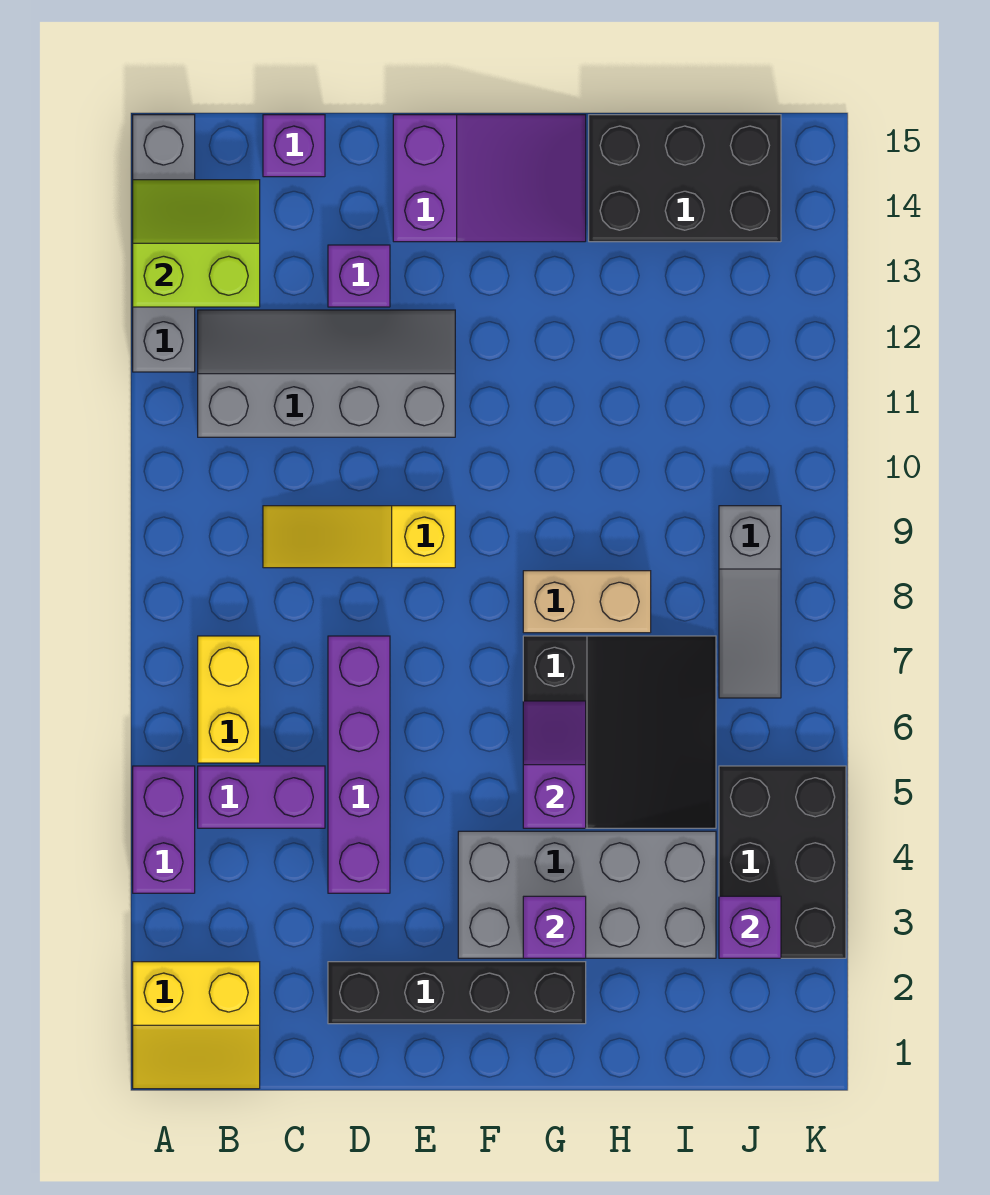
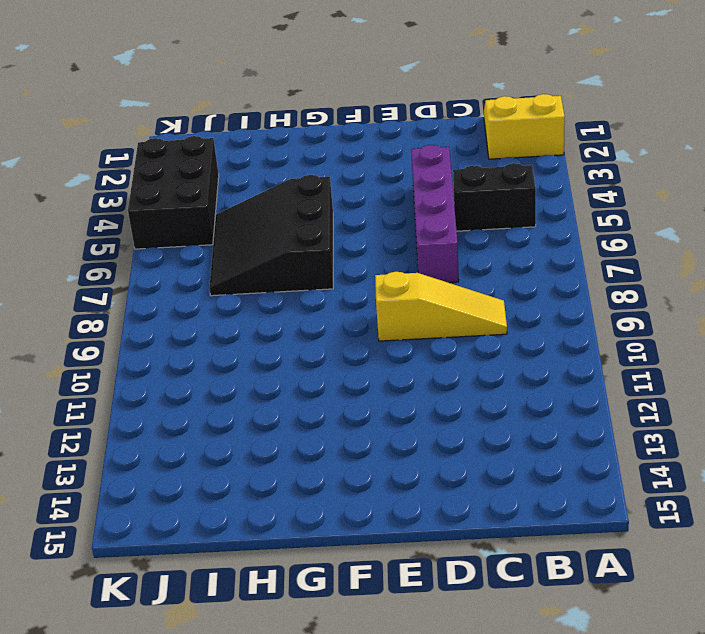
black 1x2 brick [453,163,536,231] -> purple 1x2 brick [198,766,325,828]
none -> purple 1x2 brick [133,766,195,893]
none -> grey 1x4 brick [133,115,195,372]
none -> yellow 1x2 brick [198,636,260,763]

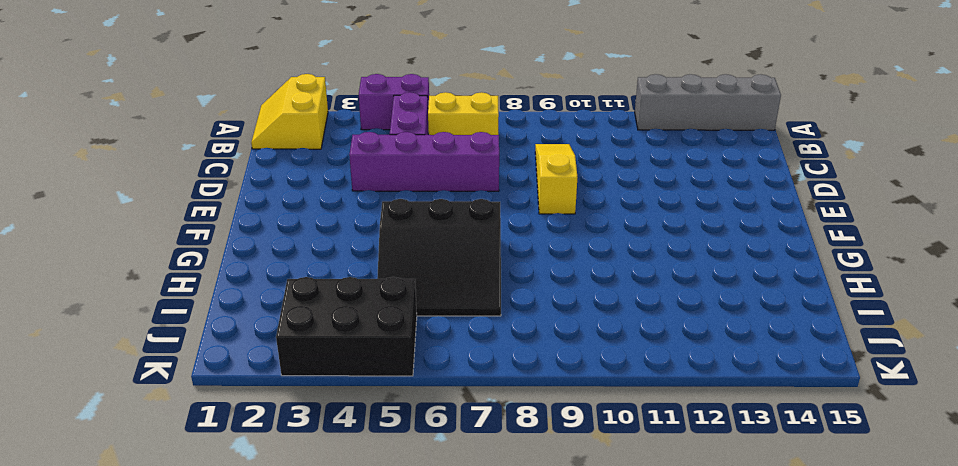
none -> grey 2x4 slope [198,310,455,437]
none -> purple 1x1 brick [263,115,325,177]
none -> black 1x4 brick [328,962,586,1024]

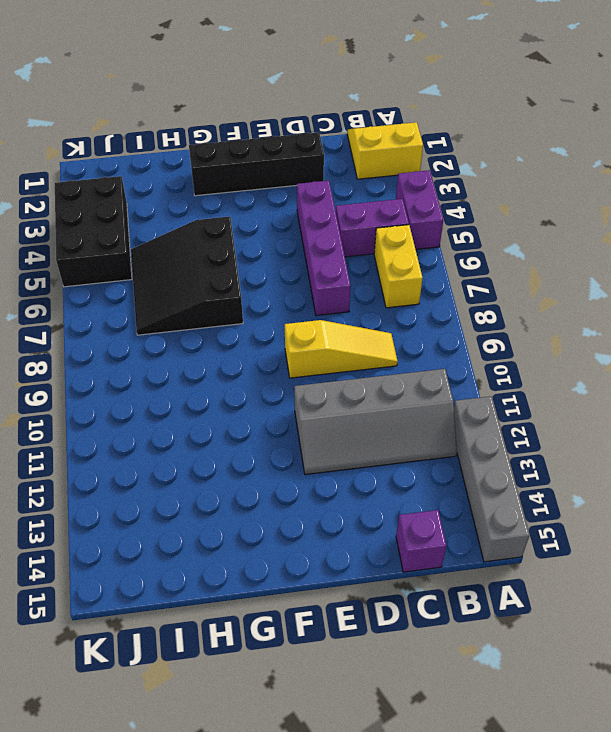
none -> purple 1x1 brick [328,245,390,307]
none -> purple 2x3 slope [393,115,586,242]
none -> grey 2x4 brick [458,831,716,958]

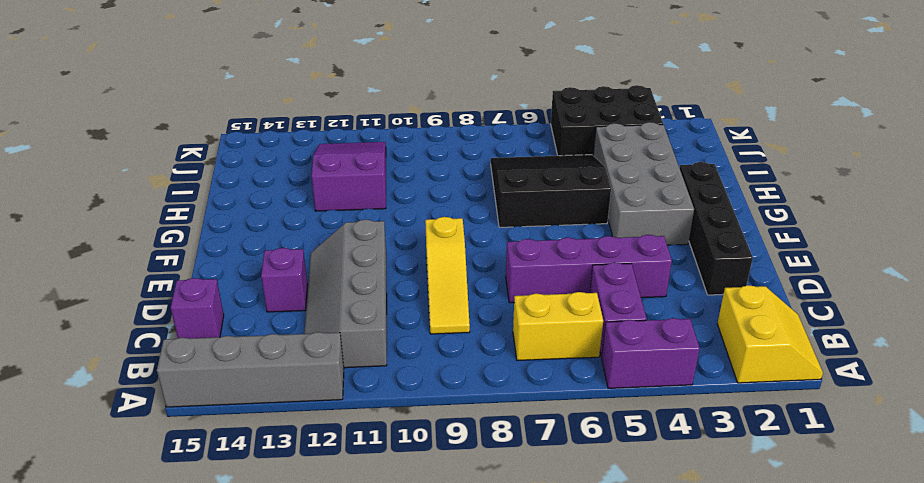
purple 2x3 slope [311,142,386,211] -> purple 2x3 slope moved to [393,115,586,242]
none -> tan 1x2 brick [523,571,651,633]
none -> black 2x3 brick [589,115,781,242]
none -> grey 1x3 slope [719,506,781,698]

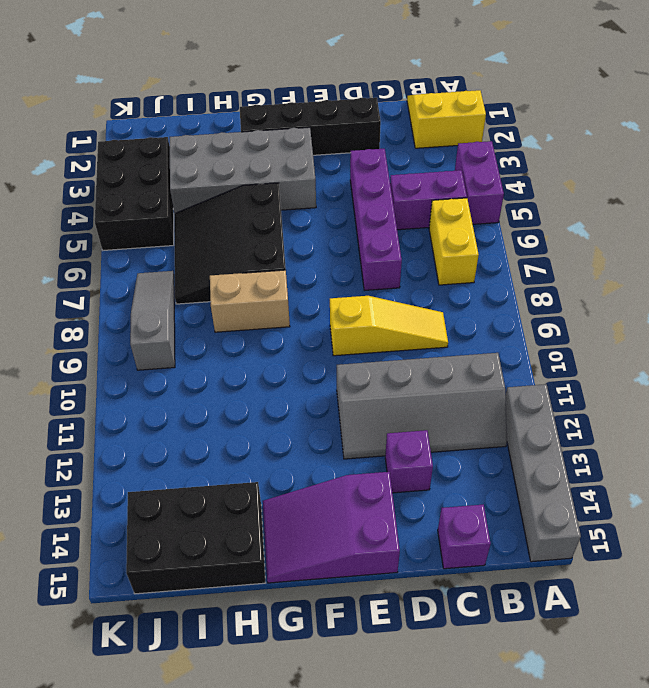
none -> lime 2x2 slope [133,180,260,307]
none -> purple 1x1 brick [523,896,586,958]
none -> purple 1x2 slope [523,701,586,828]

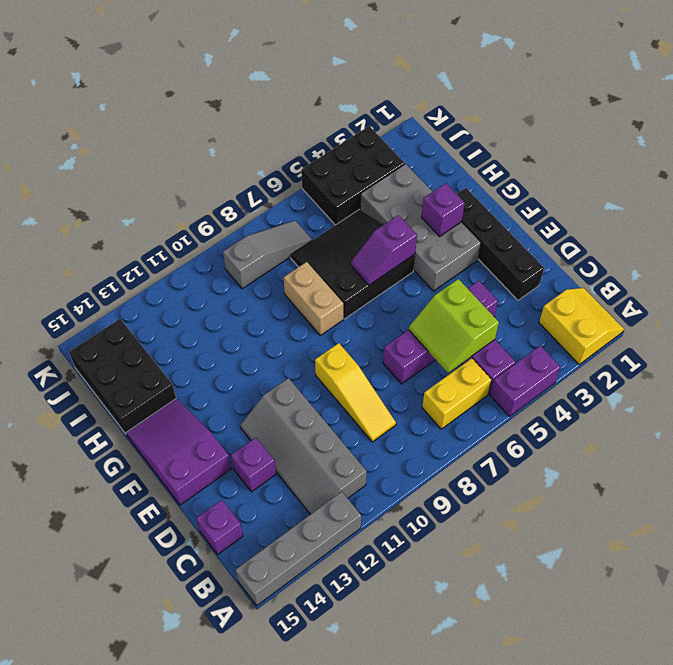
lime 2x2 slope [409,279,499,373] -> lime 2x2 slope moved to [133,180,260,307]
none -> purple 1x1 brick [719,896,781,958]

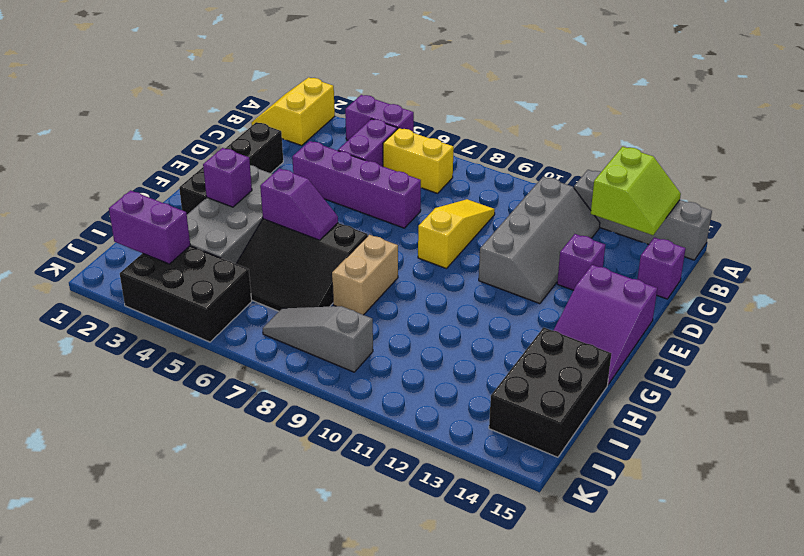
purple 1x2 brick [109,190,190,264] -> purple 1x1 brick [719,896,781,958]

